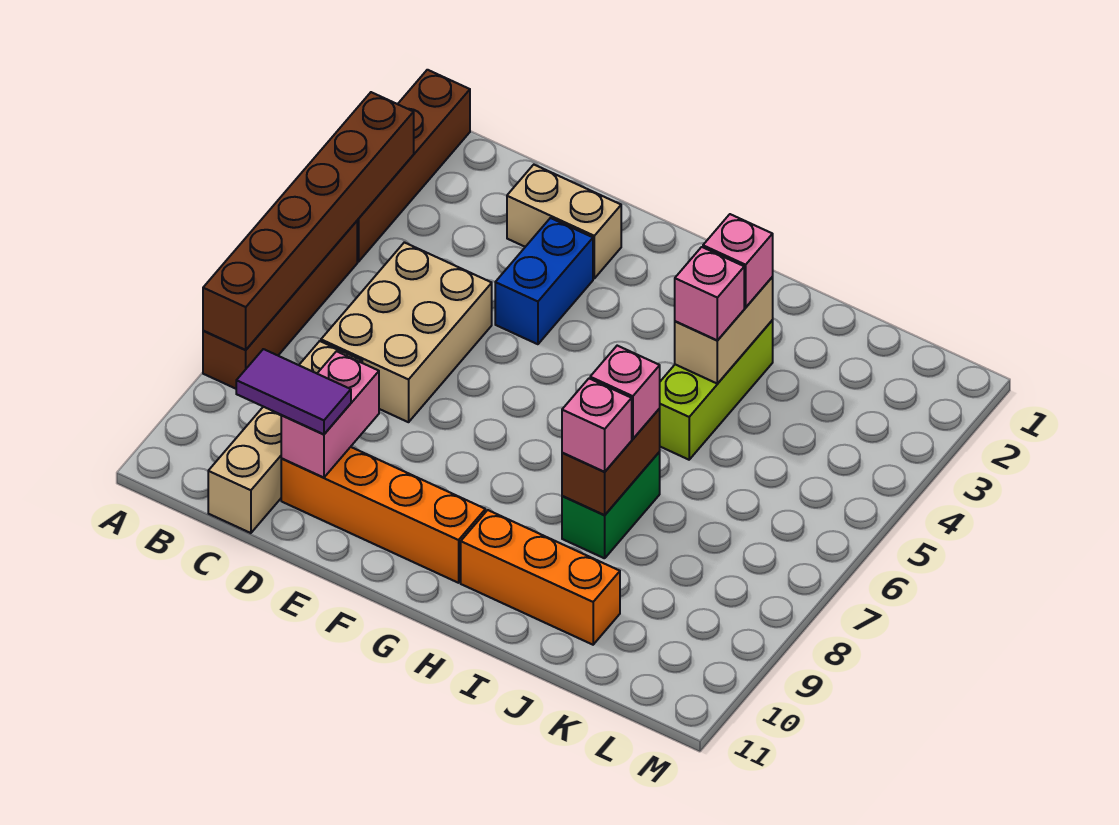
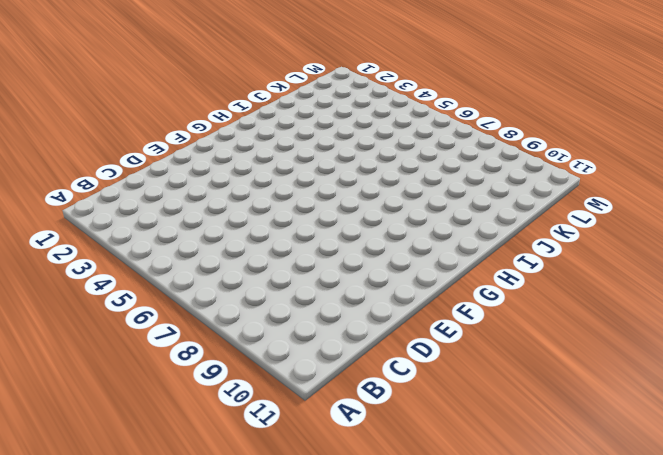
none -> brown 1x4 brick [357,70,470,262]
none -> brown 1x4 brick [203,221,357,389]
none -> tan 2x3 brick [321,242,492,422]

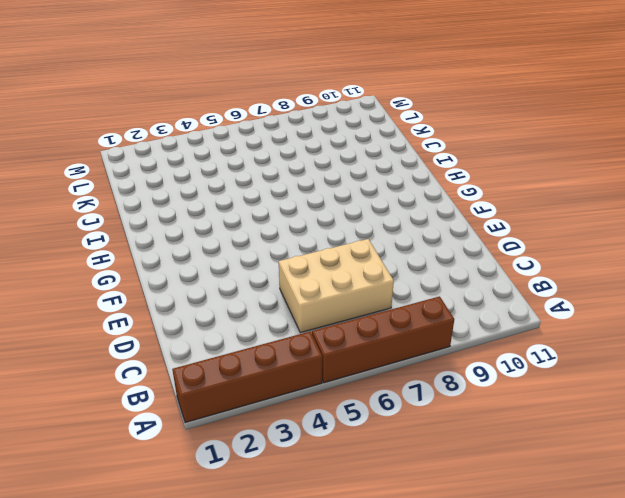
none -> tan 1x4 brick [208,341,362,533]
none -> tan 1x2 brick [507,165,621,278]
none -> orange 1x4 brick [281,447,485,583]

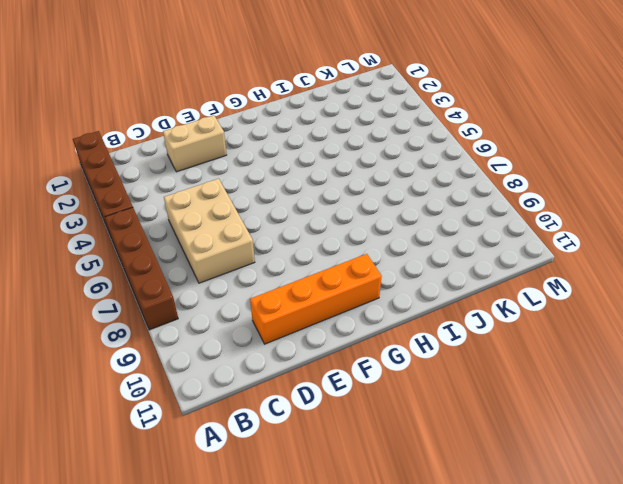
none -> tan 1x4 brick [208,341,362,533]
none -> blue 1x2 brick [495,218,593,344]
none -> orange 1x3 brick [461,510,620,645]

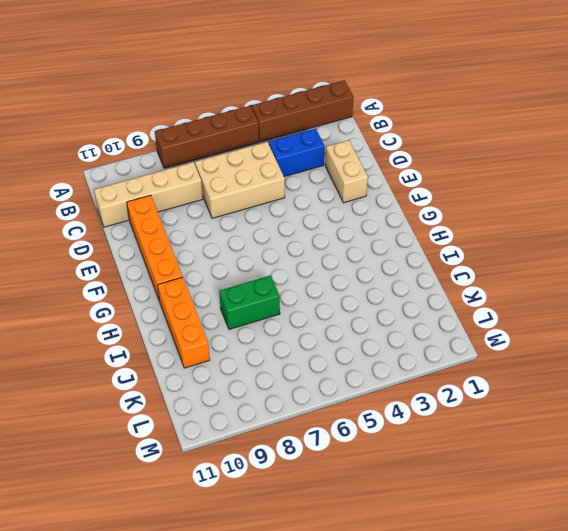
blue 1x2 brick [269,128,325,177] -> blue 1x2 brick moved to [495,218,593,344]
none -> lime 1x3 brick [659,320,773,460]
none -> brown 1x6 brick [203,92,414,350]
none -> pink 1x2 brick [281,351,379,478]

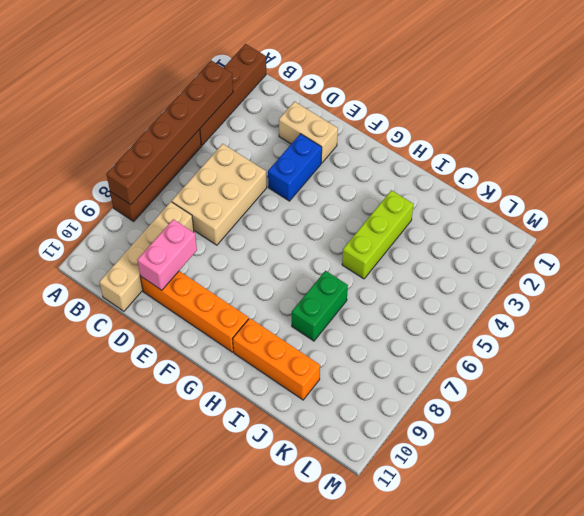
none -> tan 1x2 brick [675,277,773,383]
none -> brown 1x2 brick [562,409,660,515]
none -> purple 1x2 tile [236,349,351,434]

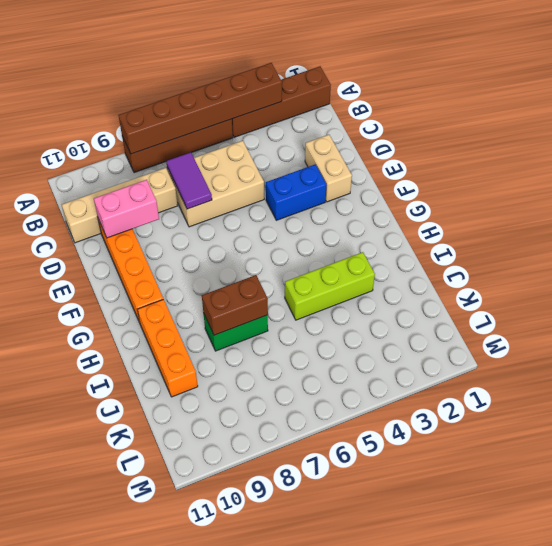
purple 1x2 tile [166,152,212,209] -> purple 1x2 tile moved to [236,349,351,434]
none -> tan 1x2 brick [675,277,773,383]
none -> pink 1x1 brick [703,214,773,307]
none -> pink 1x1 brick [675,247,744,340]

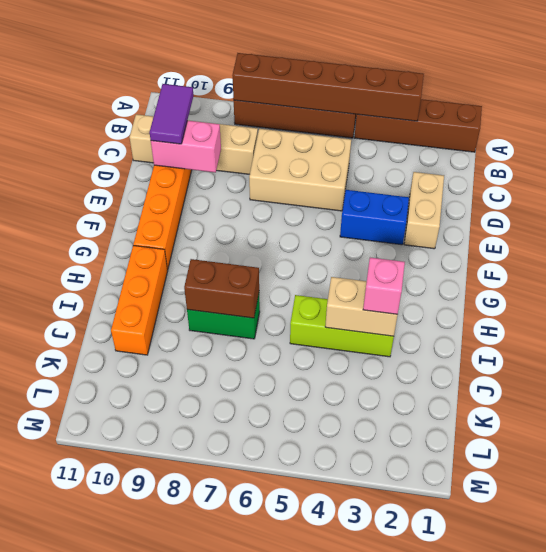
none -> pink 1x1 brick [675,247,744,340]
none -> pink 1x1 brick [590,346,660,439]
none -> pink 1x1 brick [562,379,632,472]

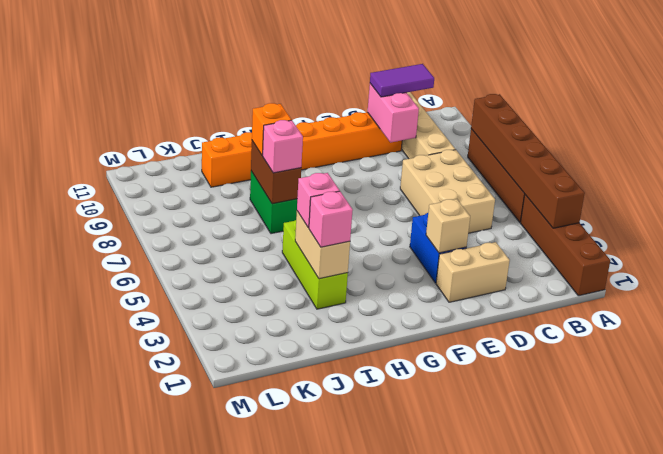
tan 1x1 brick [426,199,470,253] -> none
orange 1x1 brick [252,103,291,156] -> pink 1x1 brick [562,379,632,472]

